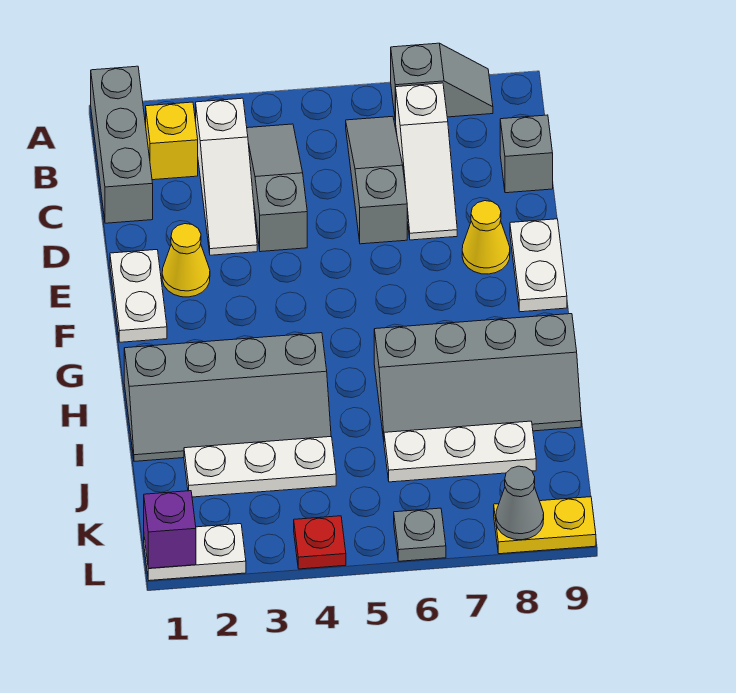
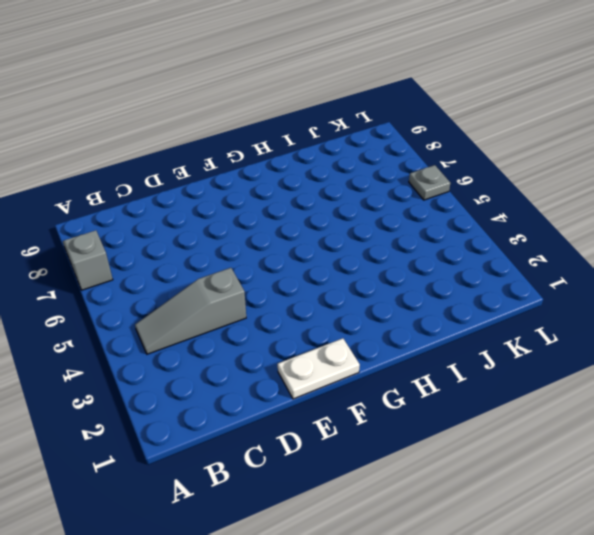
none -> grey 1x3 brick [91,66,153,223]
none -> yellow 1x1 brick [146,102,198,180]
none -> white 1x3 slope [196,98,257,255]

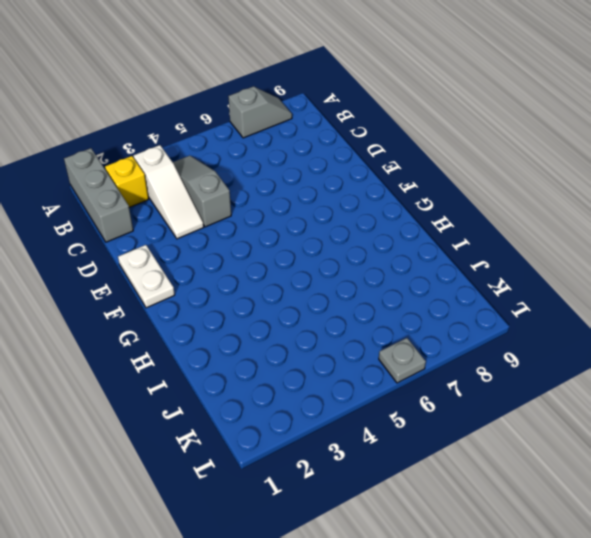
none -> grey 1x3 slope [346,116,407,244]
none -> white 1x3 slope [396,83,457,240]
none -> grey 1x1 brick [500,115,553,193]

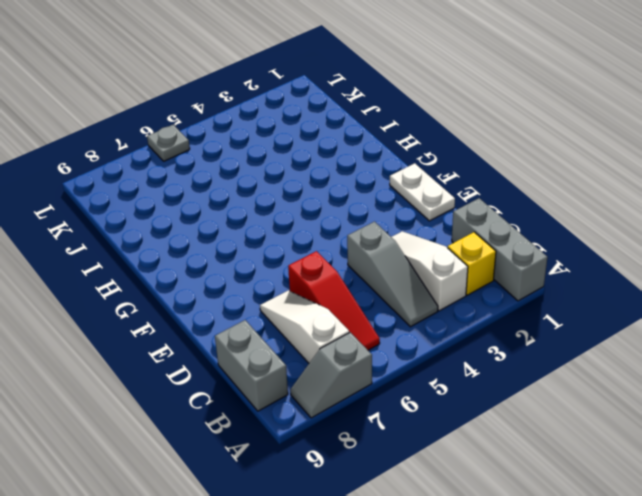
red 1x3 slope [288,251,380,350] -> grey 1x3 slope [346,116,407,244]
grey 1x2 brick [215,320,288,411] -> grey 1x1 brick [500,115,553,193]
none -> yellow 1x1 cone [162,224,210,297]
none -> yellow 1x1 cone [462,201,510,274]
none -> white 1x2 plate [510,219,567,312]

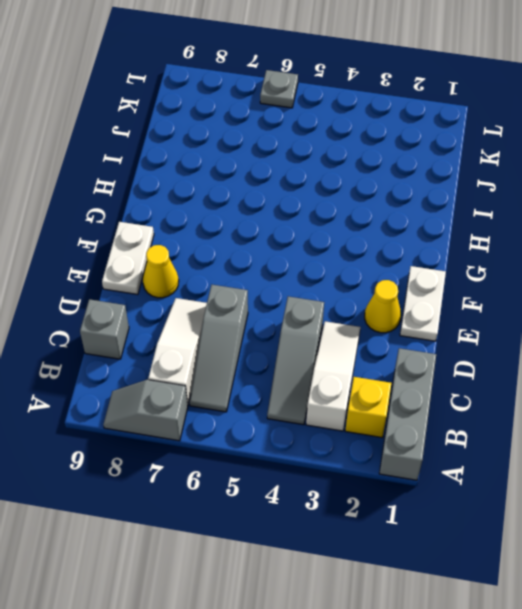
none -> grey 2x4 slope [124,333,331,461]
none -> grey 2x4 slope [374,314,581,440]
none -> white 1x3 plate [184,437,336,497]

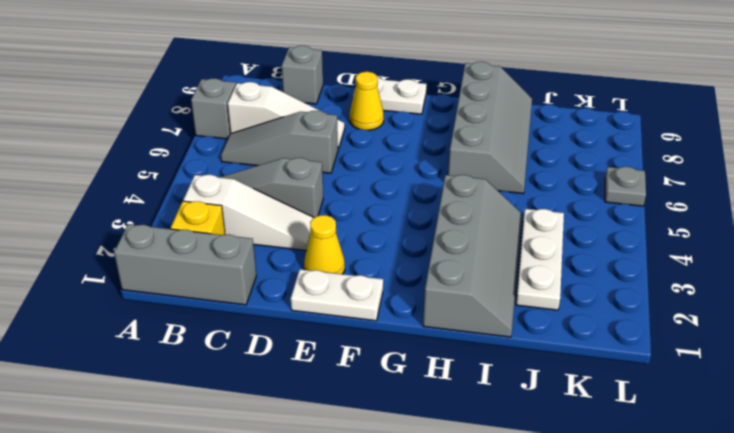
none -> white 1x3 plate [384,421,536,482]
none -> white 1x2 plate [144,524,246,581]
none -> red 1x1 plate [294,516,346,569]

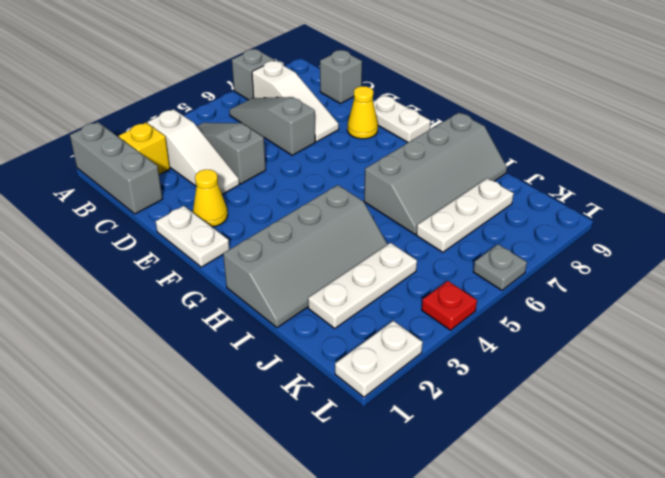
none -> yellow 1x2 plate [494,497,596,554]
none -> purple 1x1 brick [144,491,196,568]
none -> grey 1x1 cone [496,466,544,540]

